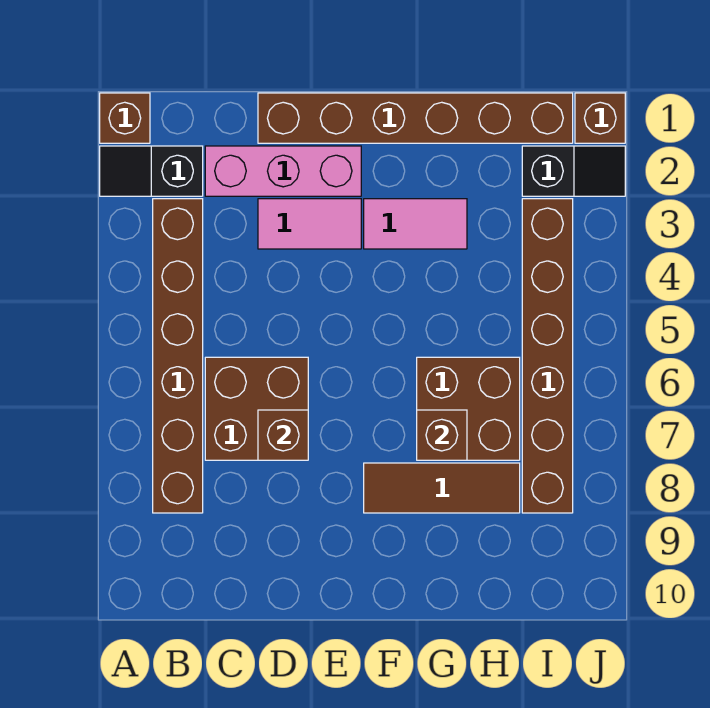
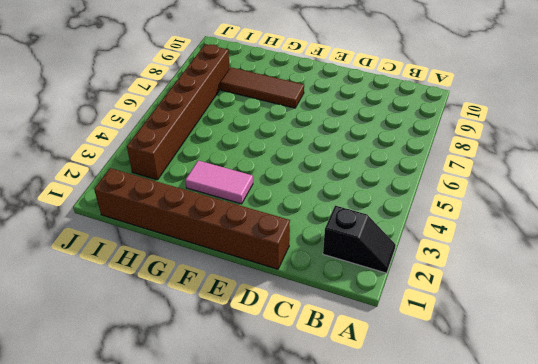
none -> brown 1x1 brick [100,93,150,143]
none -> brown 1x6 brick [153,199,203,513]
none -> pink 1x3 brick [205,146,361,196]

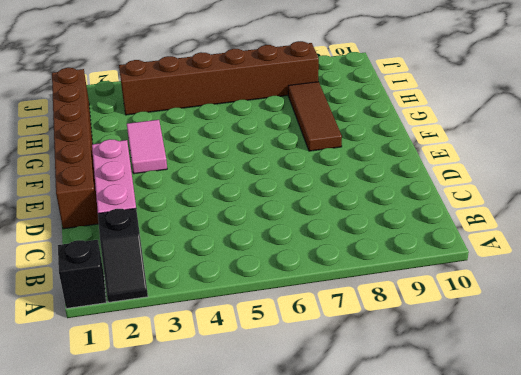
black 1x1 brick [58,240,106,308] -> brown 1x1 brick [100,93,150,143]
none -> brown 1x6 brick [153,199,203,513]
none -> brown 2x2 brick [205,357,308,460]
none -> pink 1x2 tile [258,199,361,249]

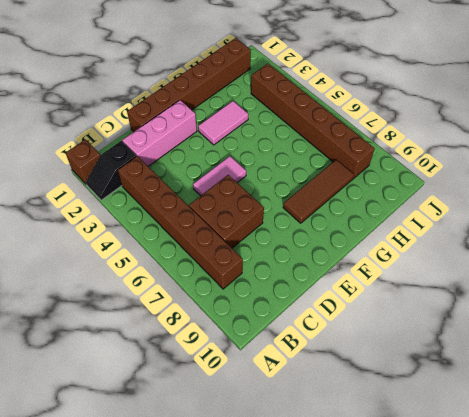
pink 1x2 tile [193,156,246,196] -> pink 1x2 tile moved to [258,199,361,249]
none -> brown 2x2 brick [417,357,520,460]
none -> black 1x2 slope [522,146,625,196]
none -> brown 1x1 brick [575,93,625,143]

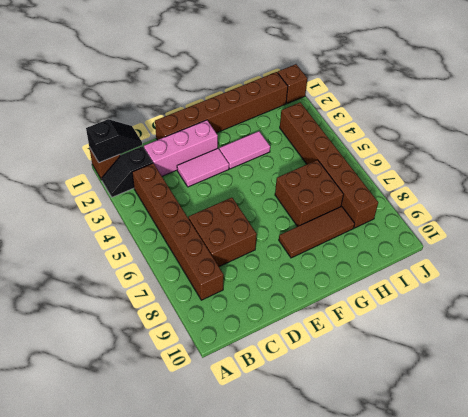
black 1x2 slope [86,119,142,163] -> black 1x2 slope moved to [522,146,625,196]
none -> brown 1x1 brick [258,410,308,460]
none -> brown 1x1 brick [417,410,467,460]

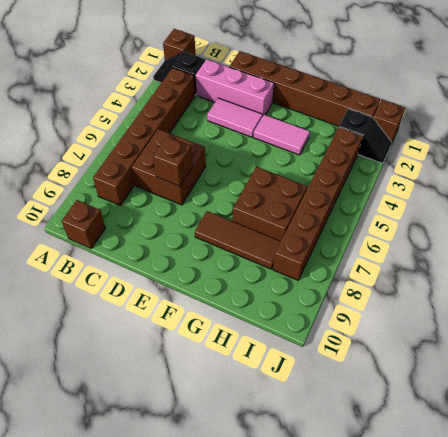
brown 1x1 brick [62,200,105,248] -> brown 1x1 brick moved to [417,410,467,460]

